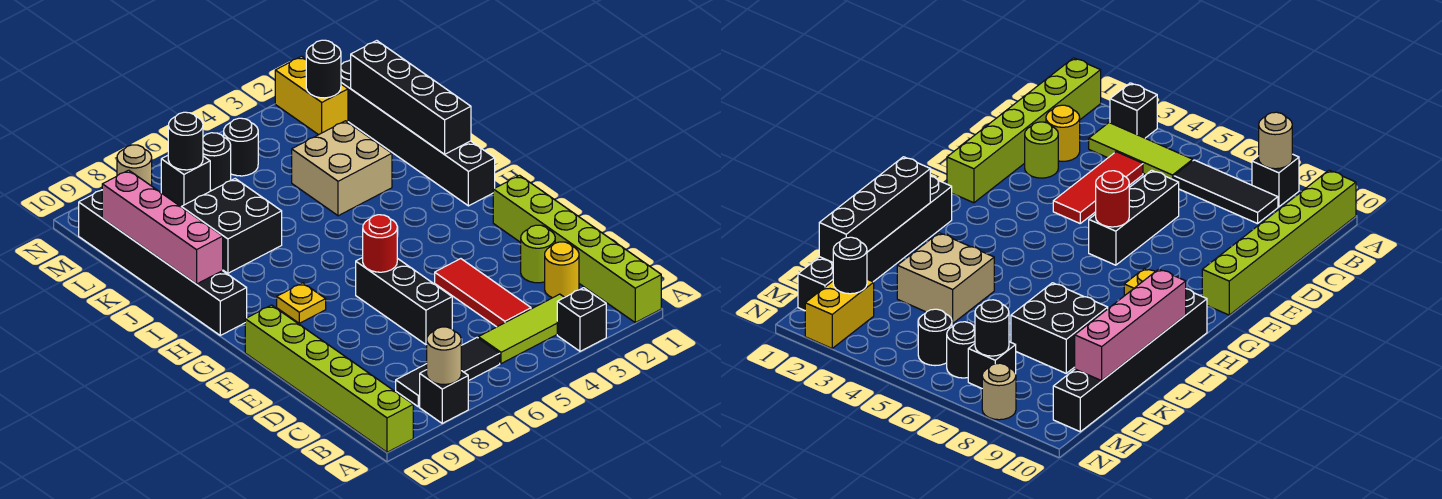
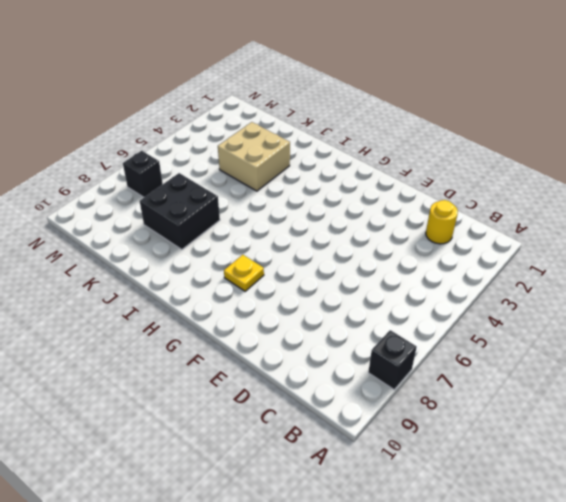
none -> lime 1x6 brick [493,175,661,322]
none -> black 1x1 brick [557,288,606,351]
none -> lime 1x6 brick [245,305,413,452]

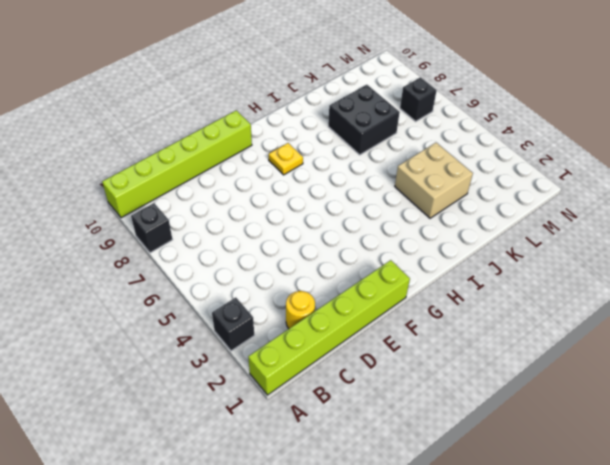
none -> lime 1x3 tile [478,294,564,364]
none -> black 1x3 tile [396,338,500,407]
none -> red 1x3 tile [435,259,531,327]

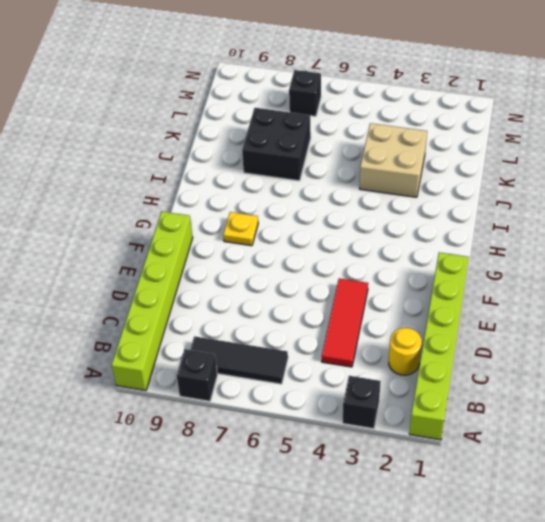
none -> lime 1x3 tile [478,294,564,364]
none -> lime 1x1 round brick [521,225,555,283]
none -> black 1x3 brick [356,257,452,345]

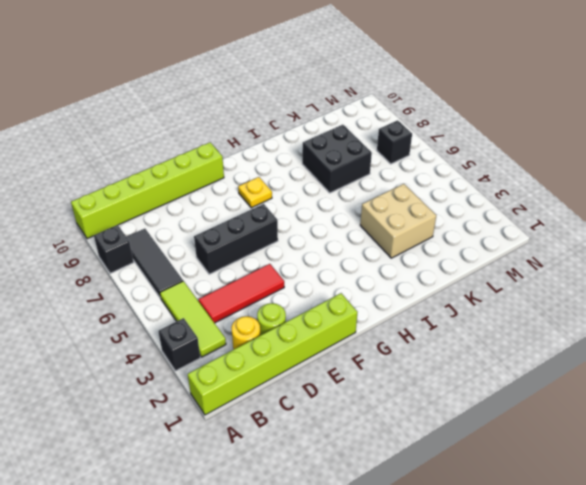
none -> black 1x6 brick [341,60,495,206]
none -> black 1x6 brick [79,190,247,335]
none -> yellow 1x2 brick [275,56,348,135]

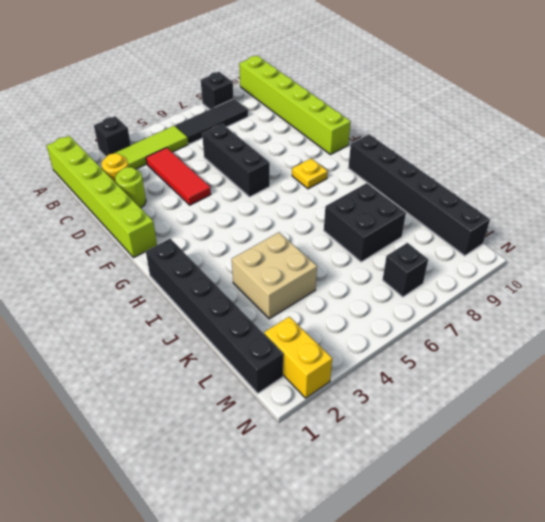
none -> black 1x1 round brick [224,118,258,176]
none -> black 1x1 round brick [203,133,231,190]
none -> tan 1x1 round brick [117,145,152,186]

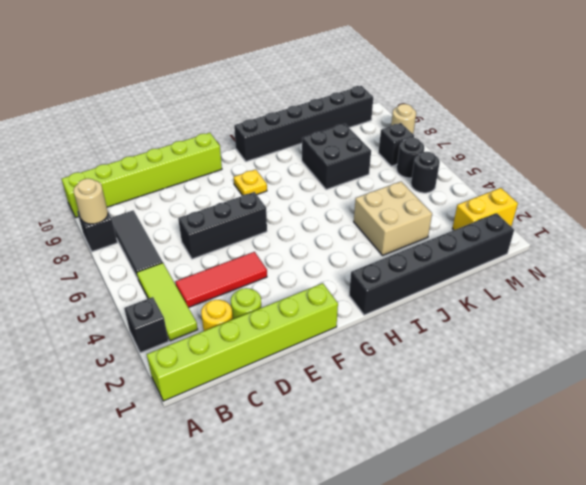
none -> red 1x1 round brick [363,215,397,272]
none -> black 1x4 brick [351,41,471,154]
none -> pink 1x4 brick [102,170,223,284]

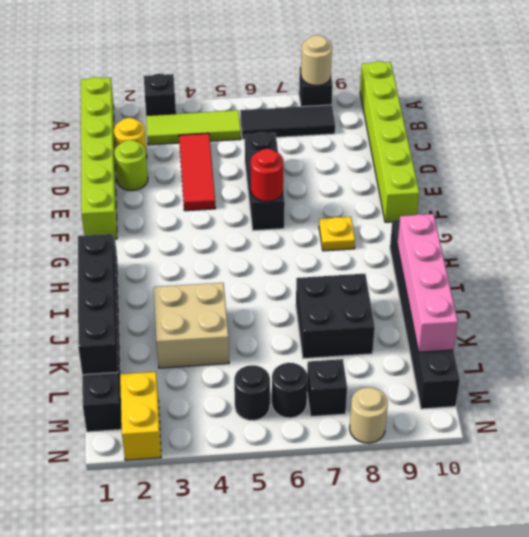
none -> black 1x1 round brick [306,40,341,98]
none -> black 1x1 round brick [168,112,203,170]

